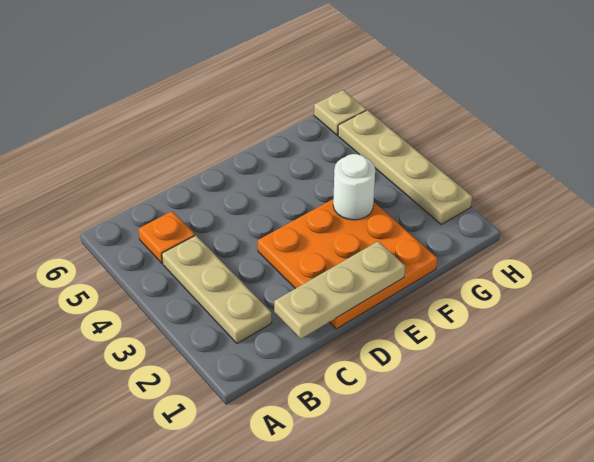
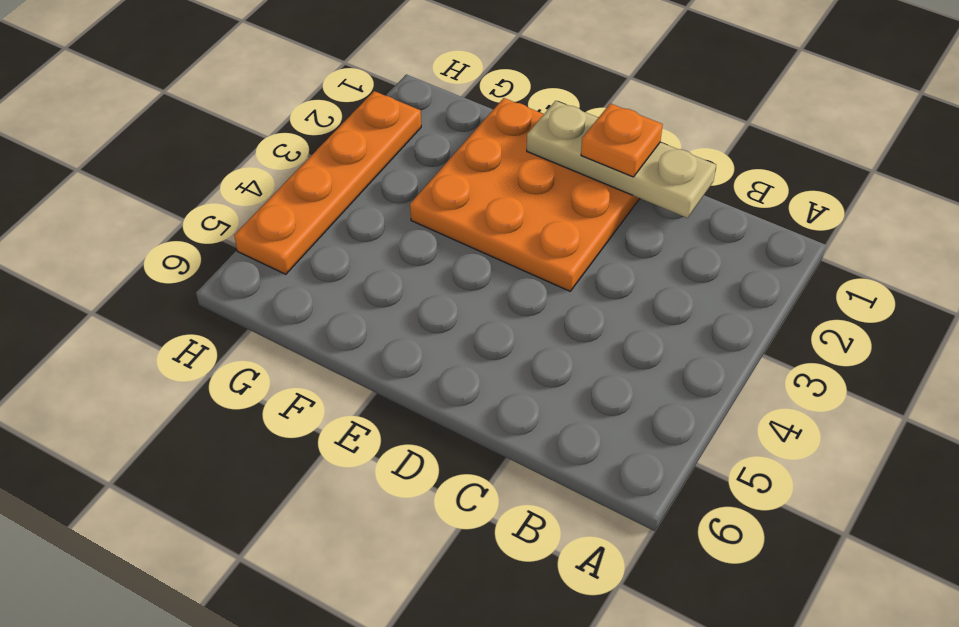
orange 1x1 plate [581,103,663,177] -> orange 1x1 plate moved to [138,211,195,263]
orange 1x4 plate [234,91,421,274] -> tan 1x4 plate [338,110,472,224]
none -> tan 1x3 plate [162,235,272,343]
none -> tan 1x1 plate [314,90,366,135]

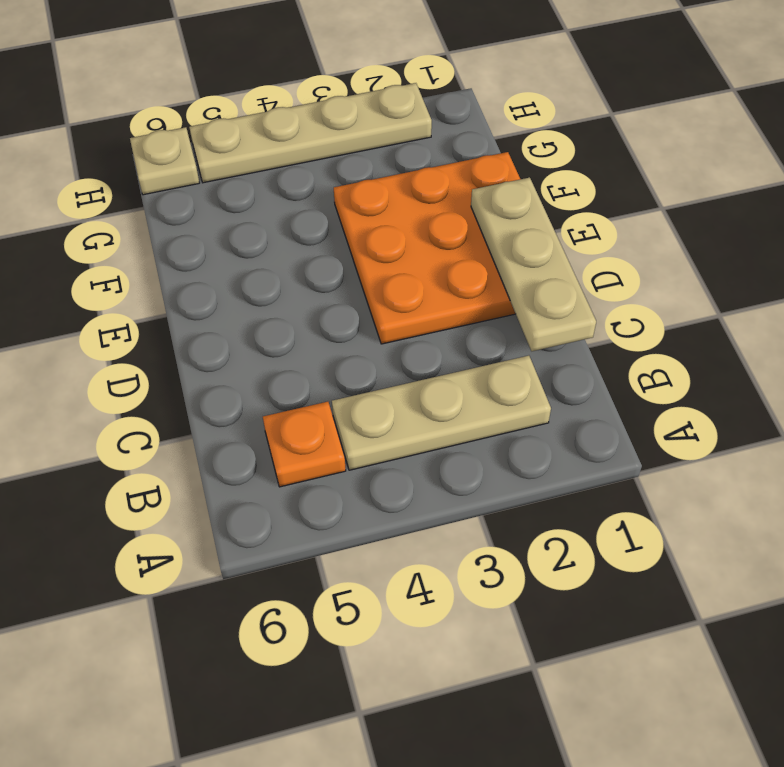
none -> white 1x1 round brick [333,154,375,220]

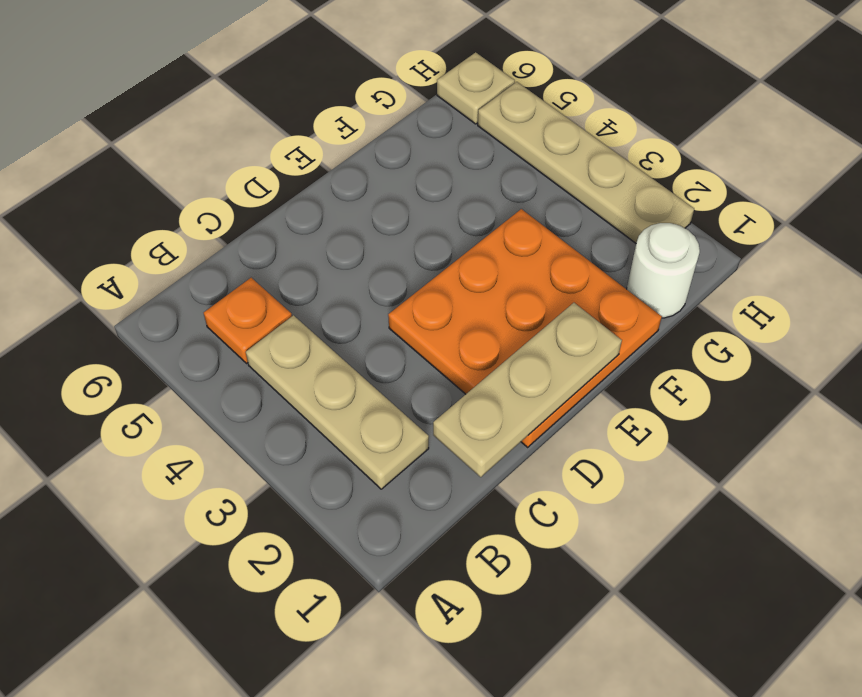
white 1x1 round brick [627,223,700,318] -> white 1x1 round brick moved to [333,154,375,220]

